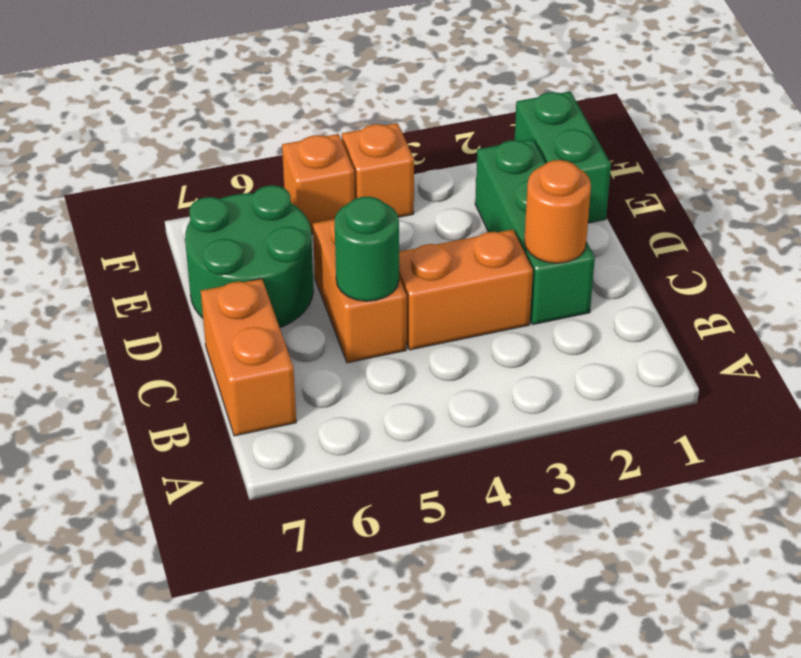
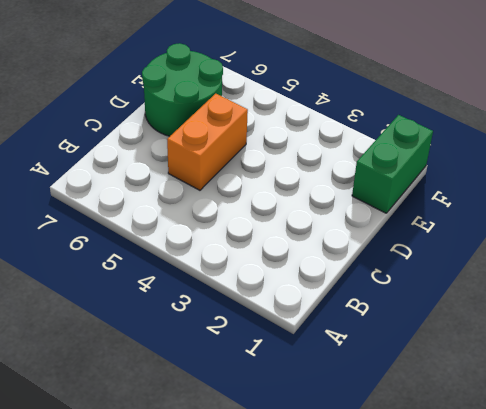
none -> orange 1x2 brick [201,279,296,436]
none -> green 1x3 brick [475,139,595,324]

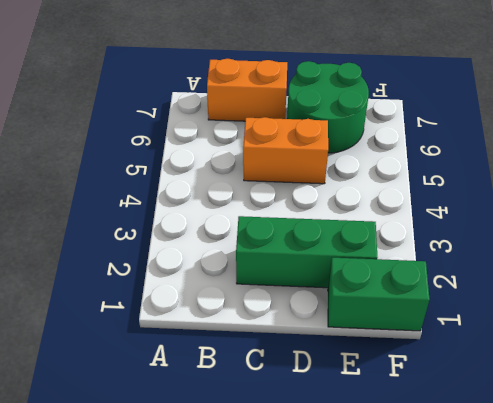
none -> orange 1x2 brick [399,229,533,350]
none -> orange 1x1 brick [342,123,414,217]

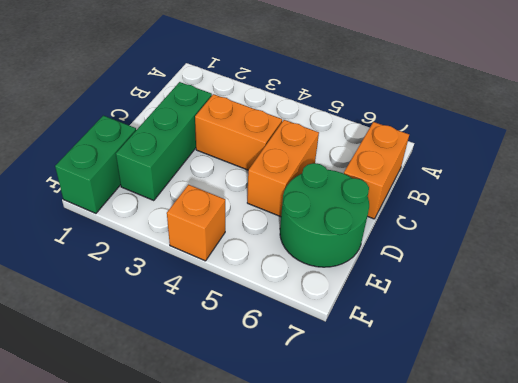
none -> orange 1x1 brick [282,134,355,234]
none -> orange 1x1 round brick [524,160,591,263]

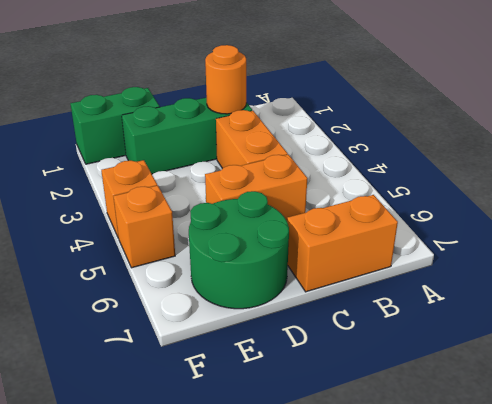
none -> green 1x1 round brick [334,197,399,301]

